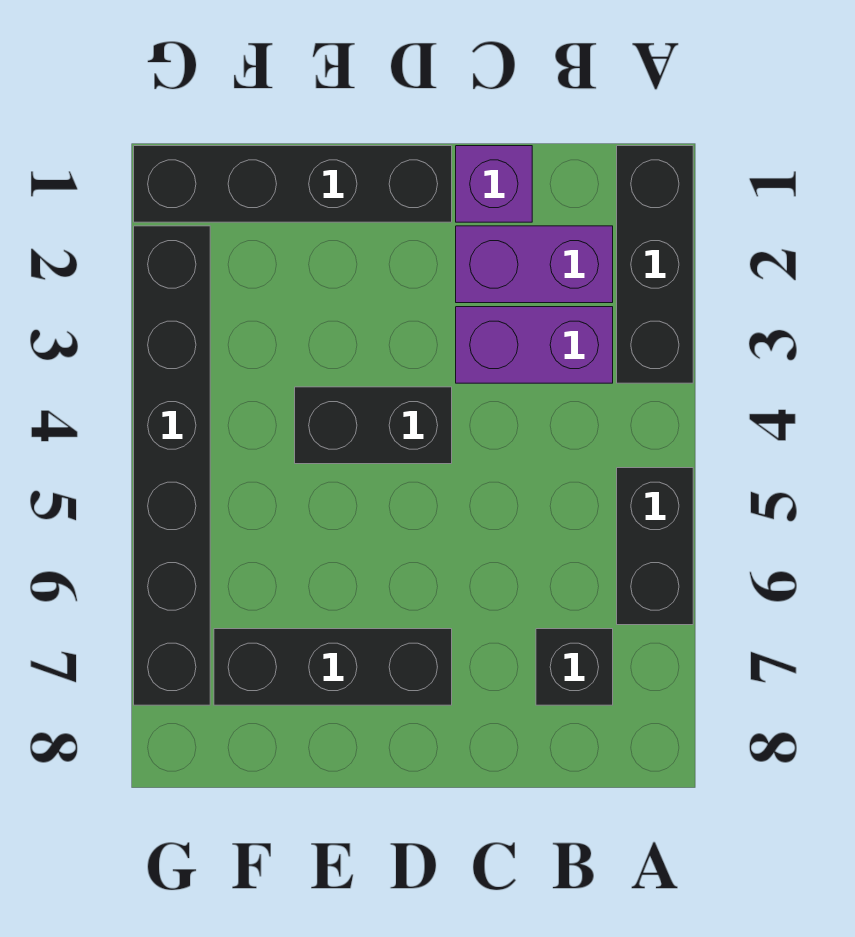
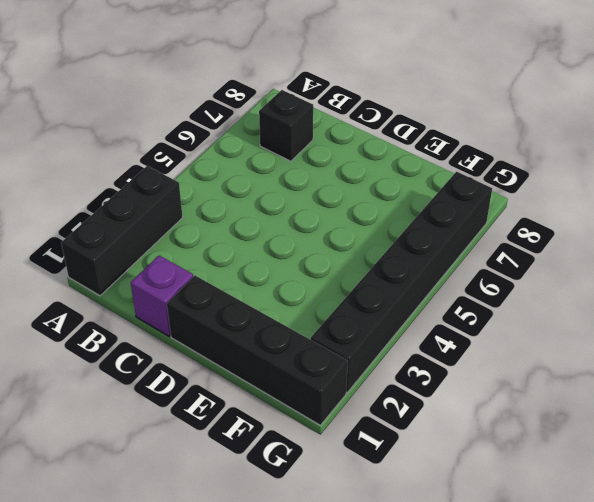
none -> black 1x2 brick [617,468,693,625]
none -> purple 1x2 brick [456,226,613,303]

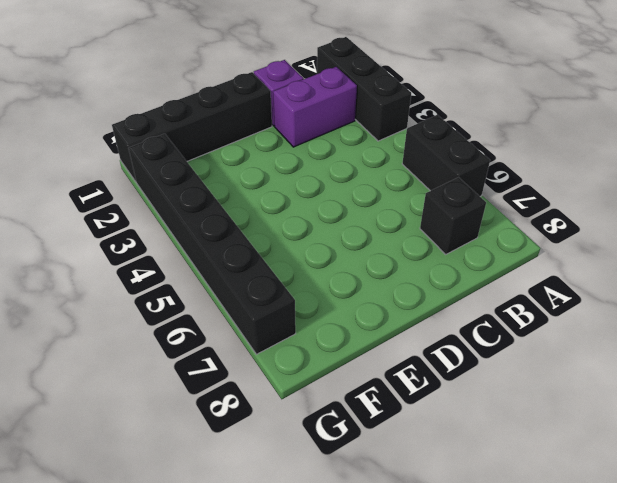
none -> purple 1x2 brick [456,307,613,383]
none -> black 1x2 brick [295,387,452,464]

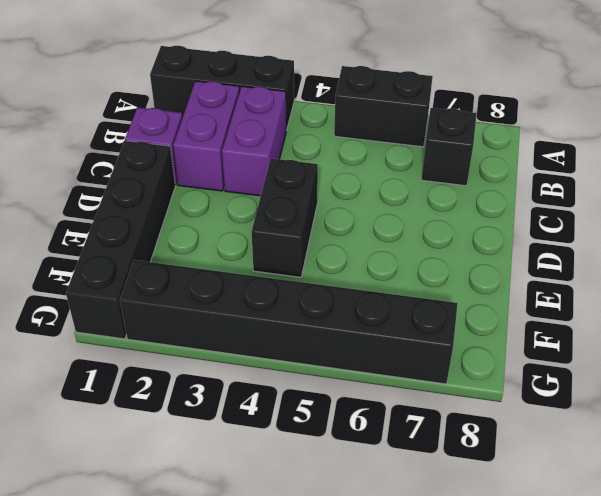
none -> black 1x3 brick [214,629,452,705]

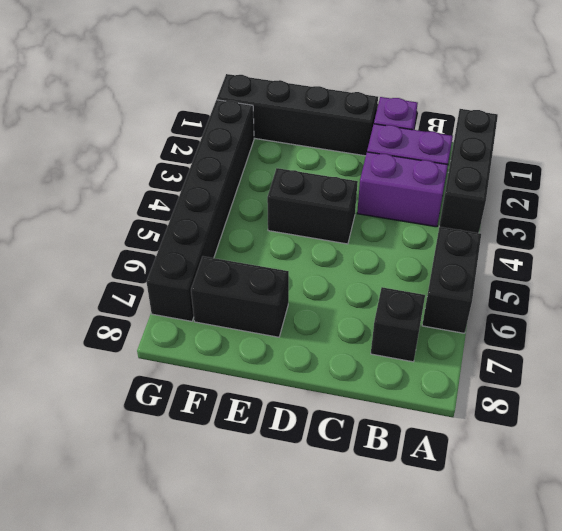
black 1x2 brick [191,256,289,337] -> black 1x3 brick [214,629,452,705]

